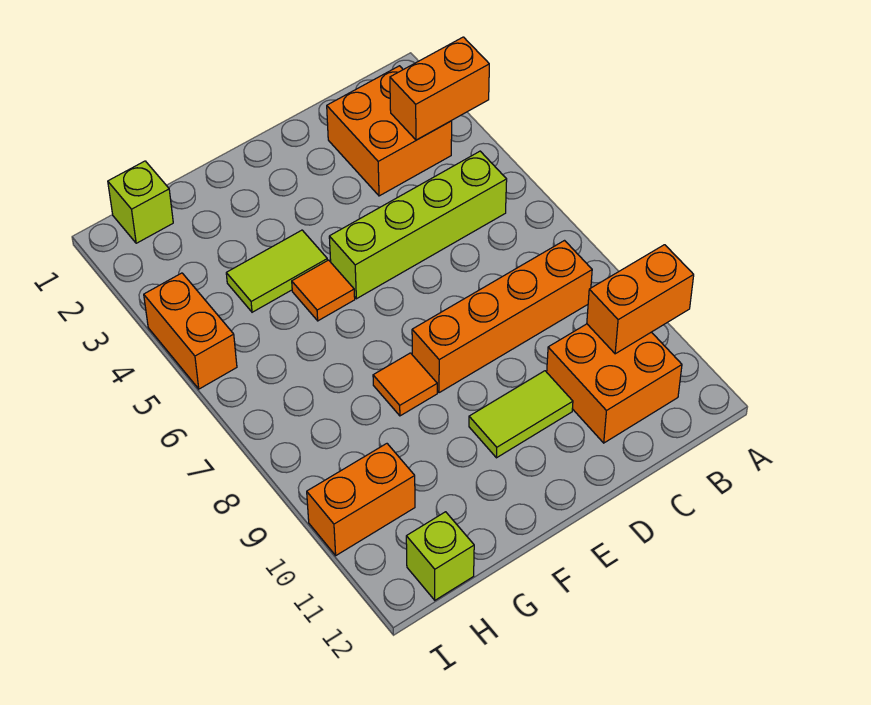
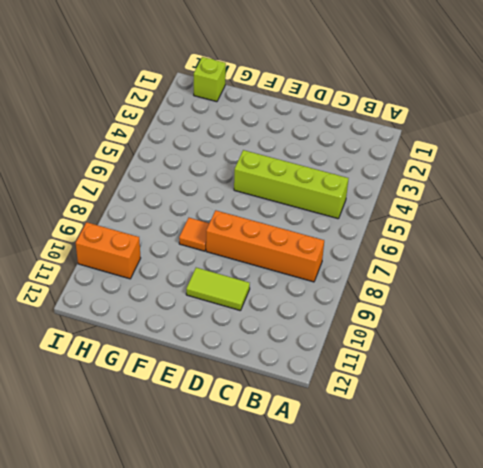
none -> orange 2x2 brick [327,66,452,196]
none -> orange 2x2 brick [547,324,682,443]
none -> lime 1x2 tile [226,230,327,312]

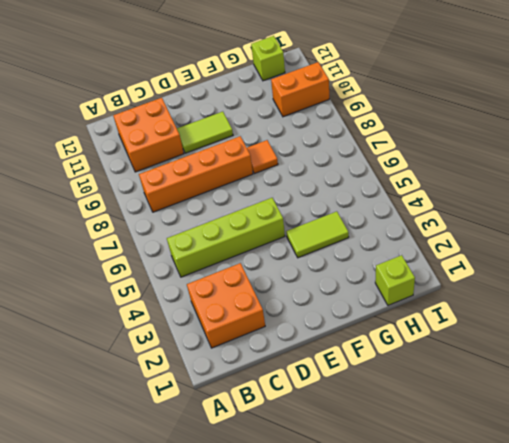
none -> orange 1x1 tile [292,260,355,321]
none -> orange 1x2 brick [144,273,237,389]
none -> orange 1x2 brick [390,37,489,140]

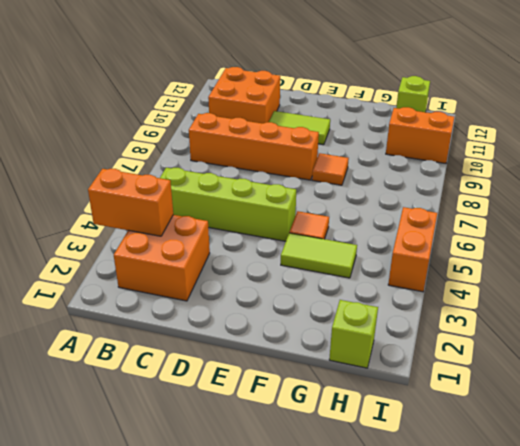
none -> orange 1x2 brick [587,245,694,354]

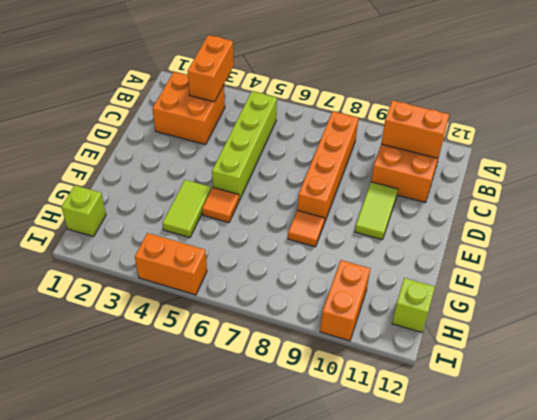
orange 1x2 brick [381,100,449,158] -> orange 1x2 brick turned to [587,245,694,354]

